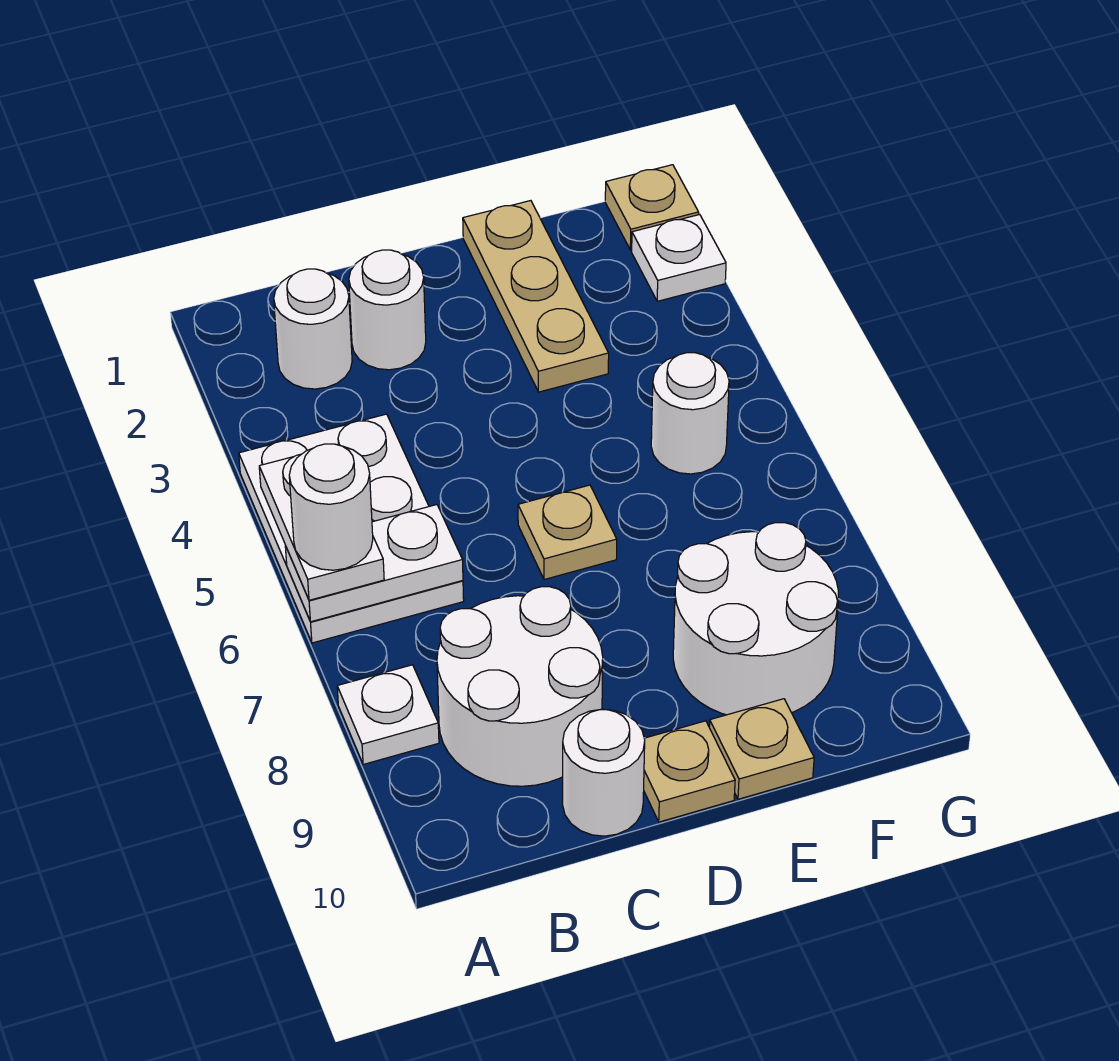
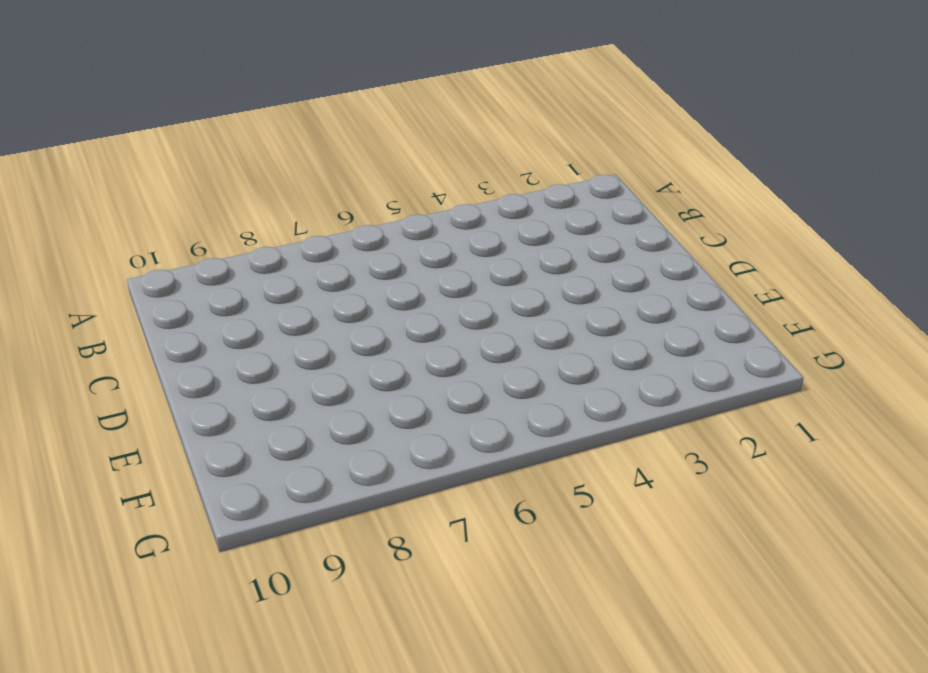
none -> white 2x3 plate [239,414,464,643]
none -> white 1x1 plate [337,665,439,764]
none -> white 1x1 round brick [274,269,352,389]

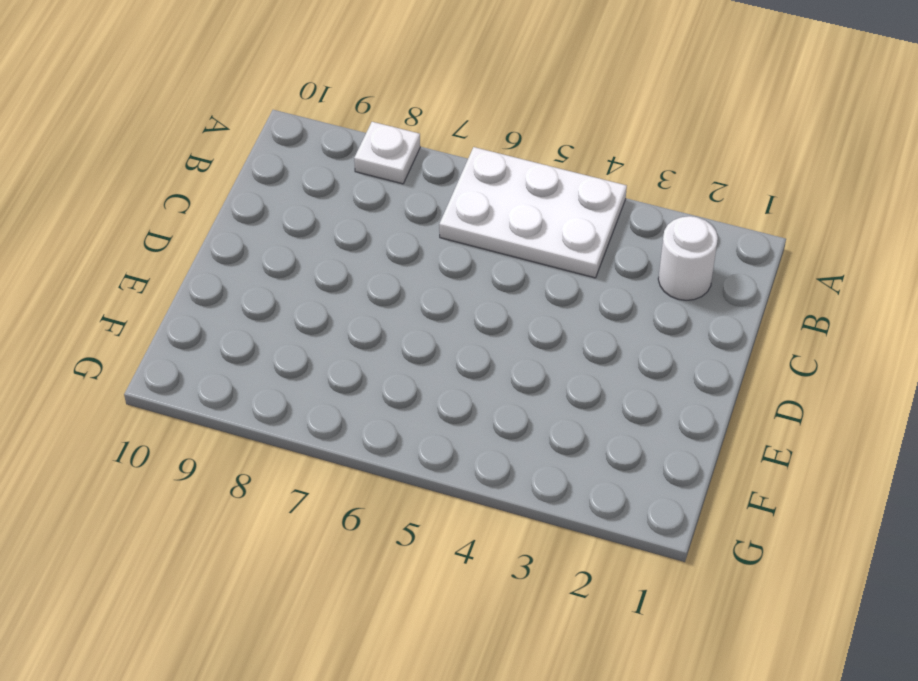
none -> white 2x2 round brick [437,587,603,786]
none -> white 1x1 round brick [349,250,426,370]
none -> white 1x1 round brick [563,709,645,836]

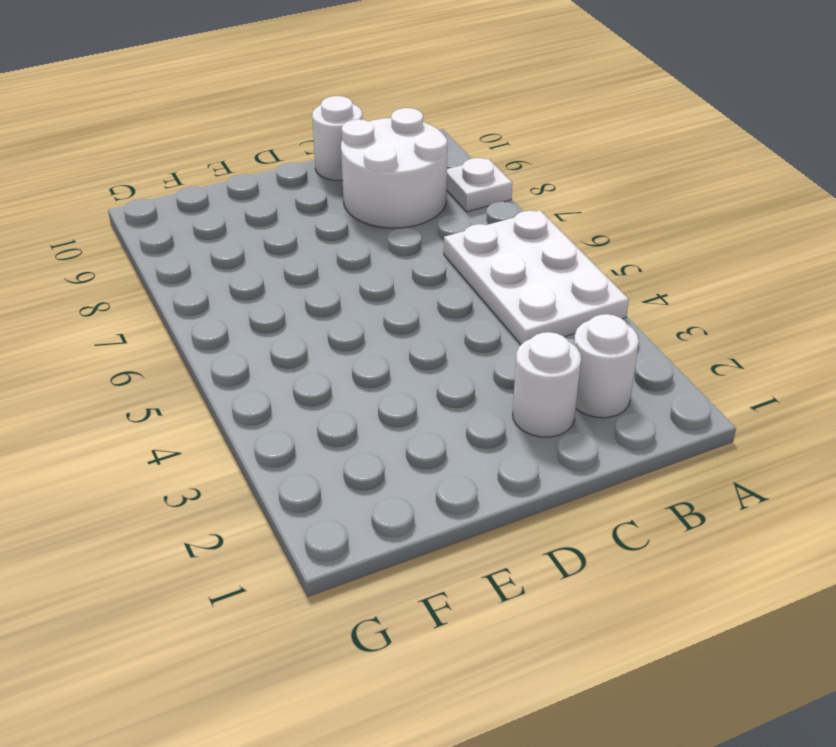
none -> tan 1x1 plate [518,485,617,580]
none -> tan 1x1 plate [644,721,735,822]
none -> tan 1x3 plate [463,201,609,392]

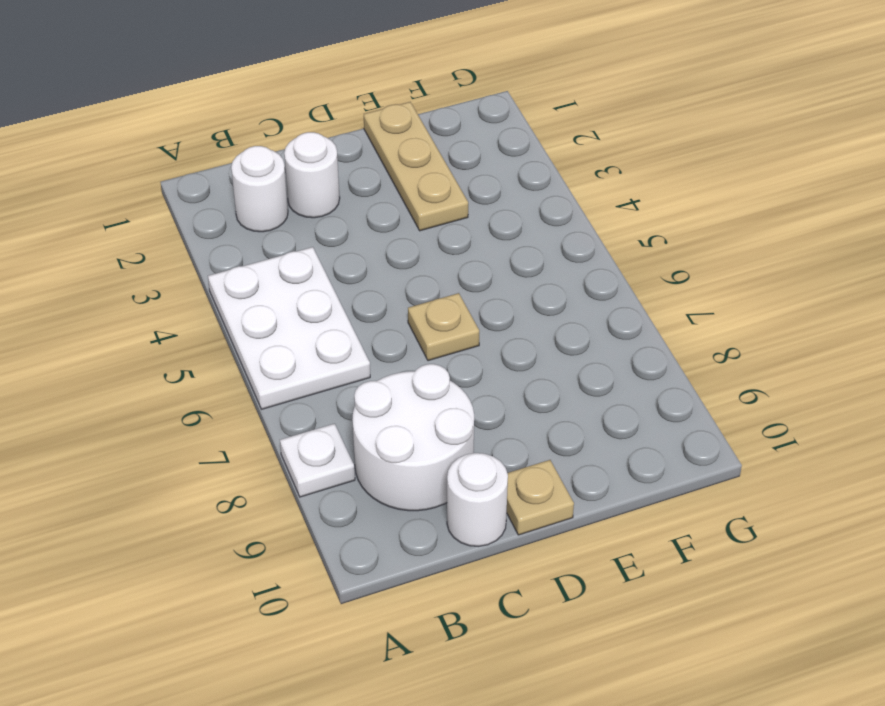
none -> white 2x2 round brick [673,523,838,715]
none -> tan 1x1 plate [709,699,814,799]
none -> white 1x1 round brick [651,353,729,474]

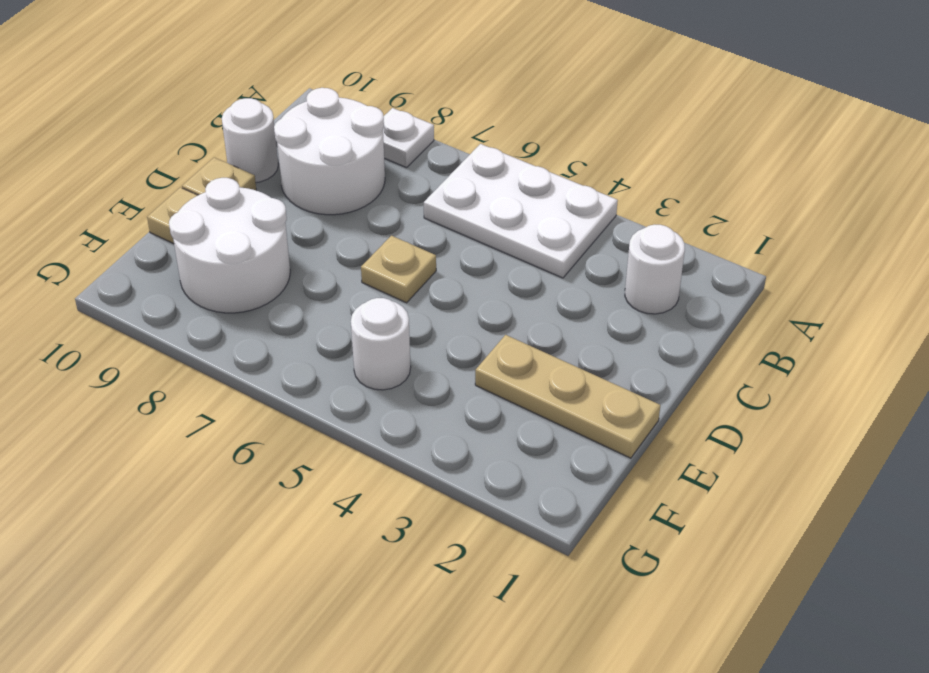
none -> white 1x1 round brick [349,250,426,370]
none -> tan 1x1 plate [605,165,699,250]
none -> white 1x1 plate [632,214,726,301]

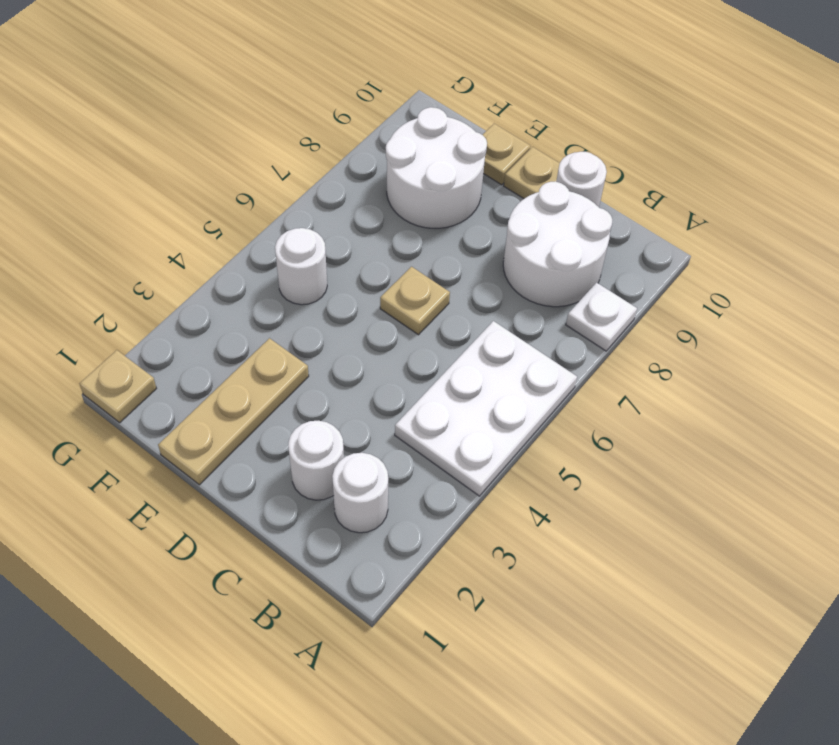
none -> white 1x1 plate [632,214,726,301]
none -> white 1x2 plate [285,505,463,622]
none -> white 1x2 plate [259,454,384,600]

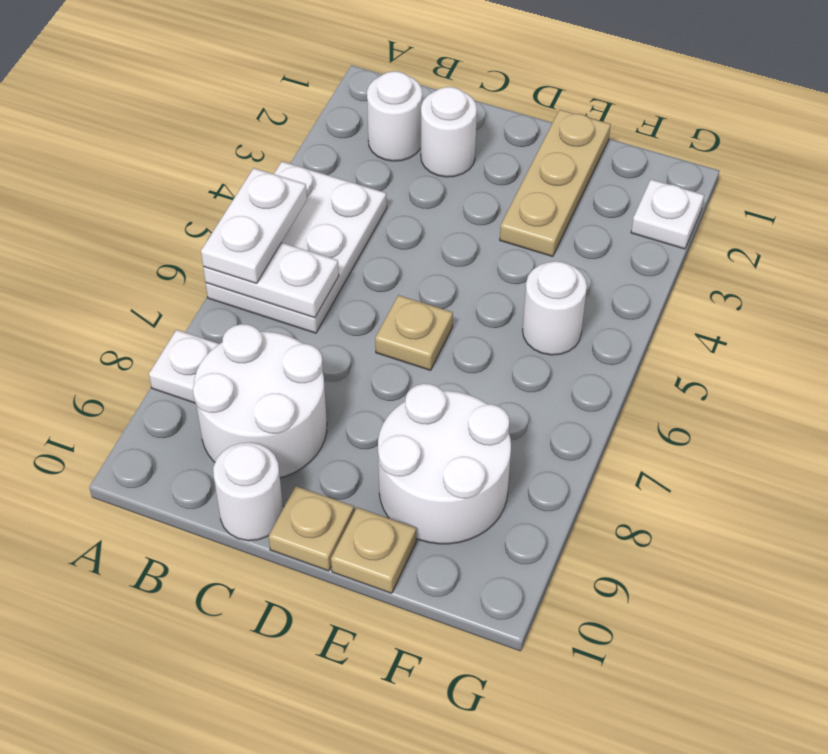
none -> tan 1x1 plate [605,165,699,250]
none -> white 1x1 round brick [289,444,373,570]

